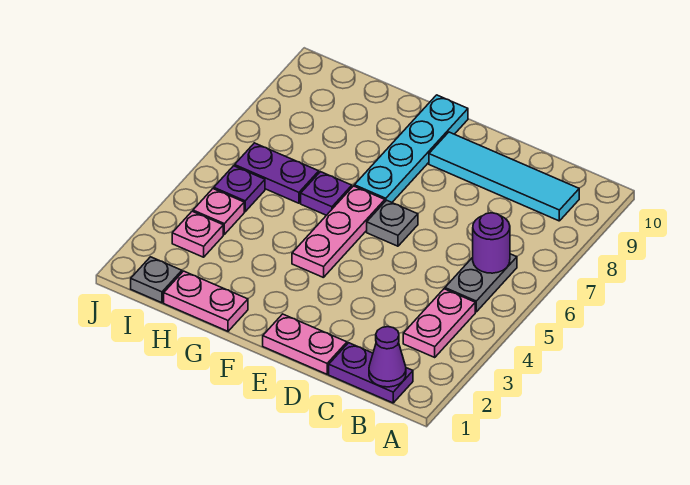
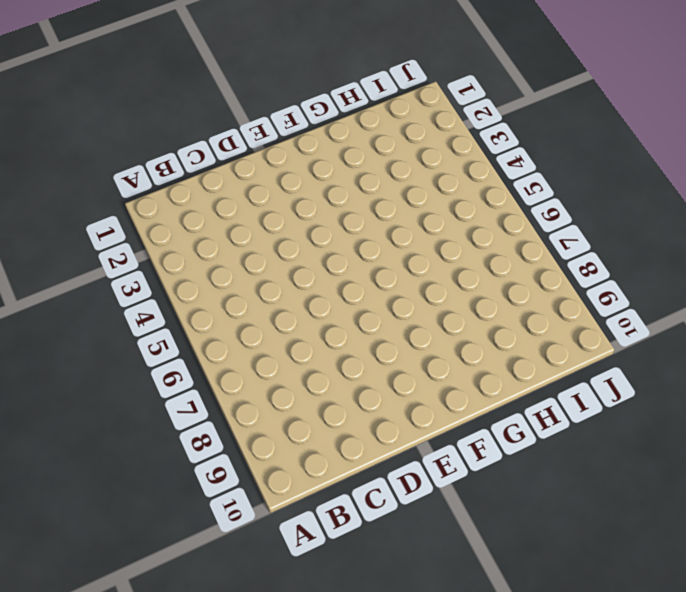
none -> purple 1x2 plate [329,343,413,403]
none -> pink 1x2 plate [403,289,475,357]
none -> grey 1x2 plate [445,254,517,312]

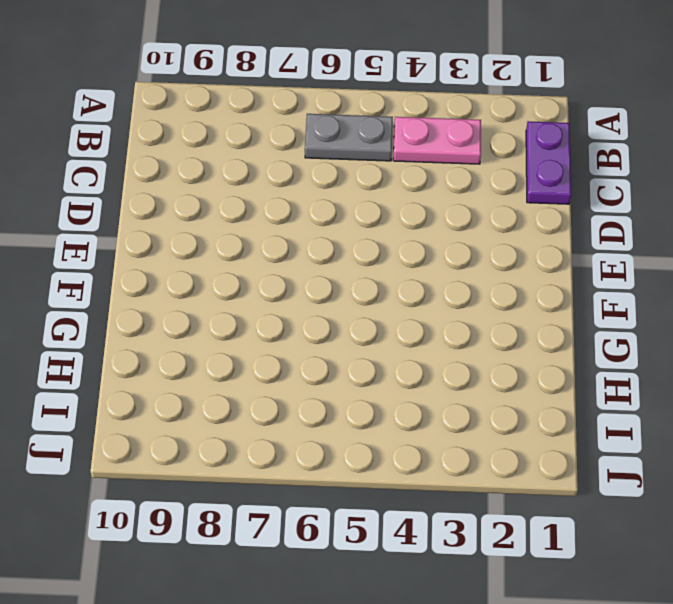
none -> cyan 1x4 tile [429,132,579,221]
none -> pink 1x2 plate [263,314,347,374]
none -> grey 1x1 plate [367,200,418,246]

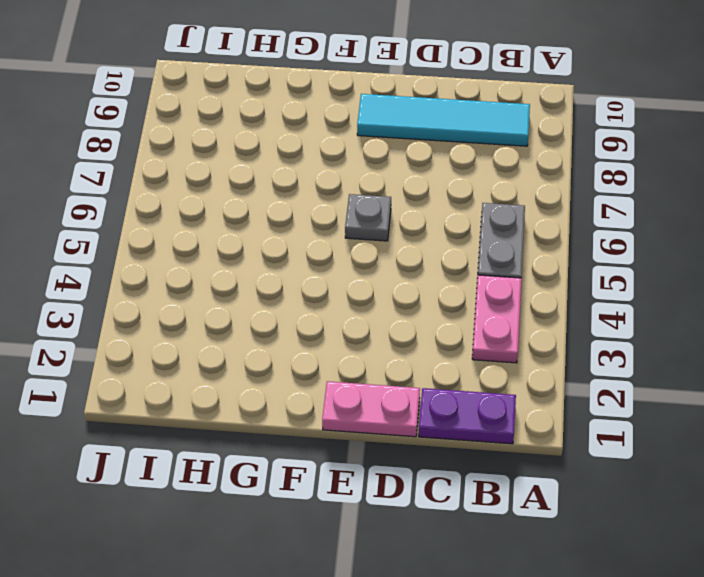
none -> pink 1x3 plate [292,186,385,278]
none -> cyan 1x4 plate [354,95,468,202]
none -> pink 1x2 plate [164,271,248,331]

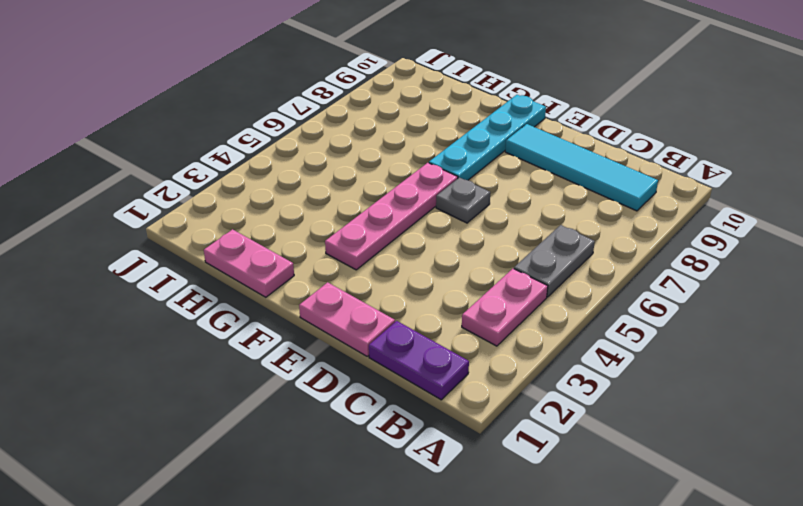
pink 1x4 plate [325,163,458,270] -> pink 1x3 plate [292,186,385,278]
none -> purple 1x1 plate [301,172,352,215]
none -> purple 1x2 plate [235,143,319,203]
none -> grey 1x1 plate [131,257,182,303]

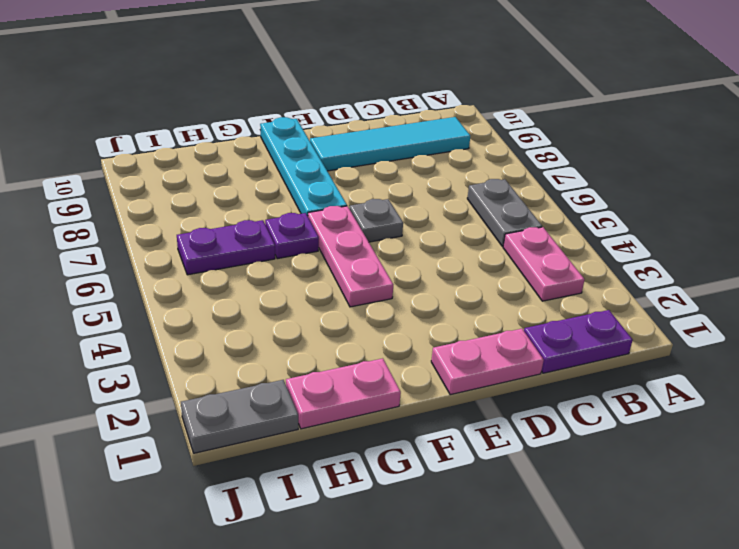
grey 1x2 plate [181,380,298,453] -> grey 1x1 plate [131,257,182,303]
none -> pink 1x1 plate [172,211,223,257]
none -> pink 1x1 plate [193,189,244,234]
none -> purple 1x1 plate [214,166,265,212]

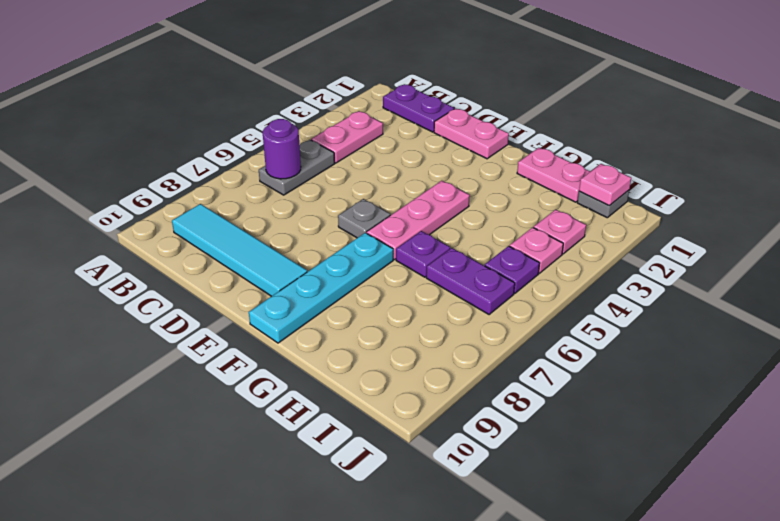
pink 1x1 plate [579,164,631,206] -> none
none -> purple 1x1 cone [369,327,406,387]

